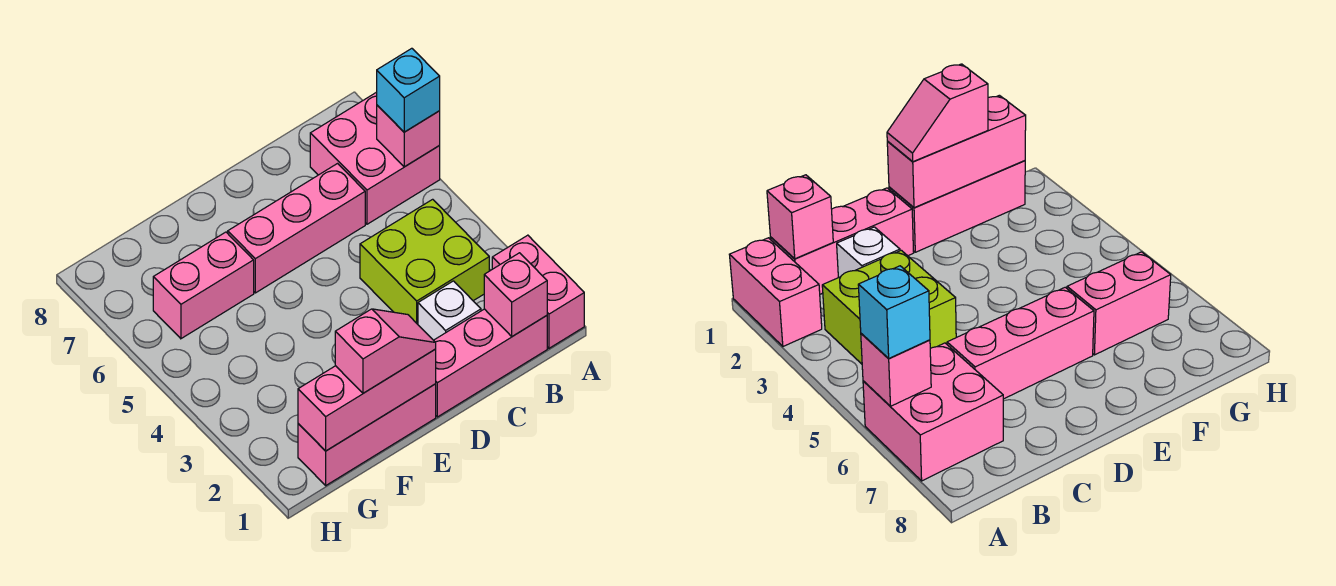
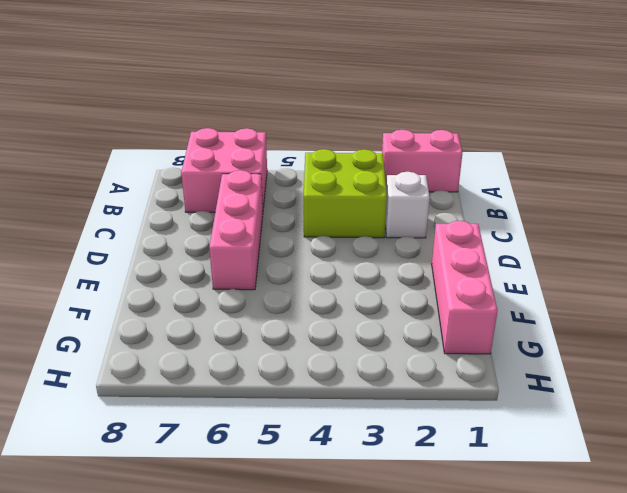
none -> pink 1x3 brick [434,309,547,417]
none -> pink 1x2 brick [153,232,254,339]
none -> pink 1x1 brick [377,105,440,167]

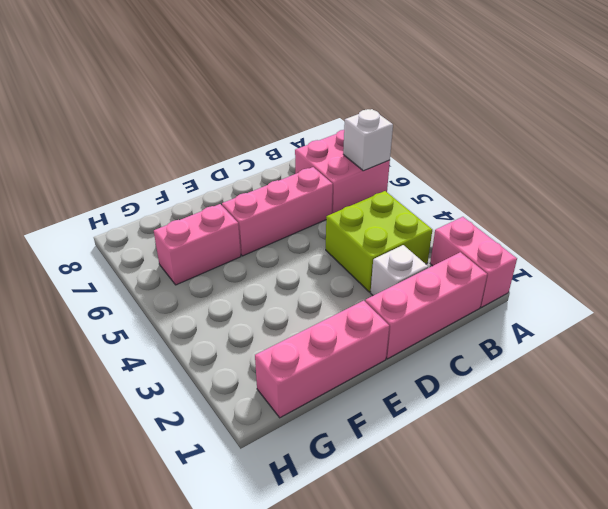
white 1x1 brick [343,109,393,171] -> pink 1x1 brick [377,105,440,167]
none -> pink 1x1 brick [484,253,547,336]
none -> pink 1x3 brick [298,349,436,451]
none -> cyan 1x1 brick [377,48,440,132]

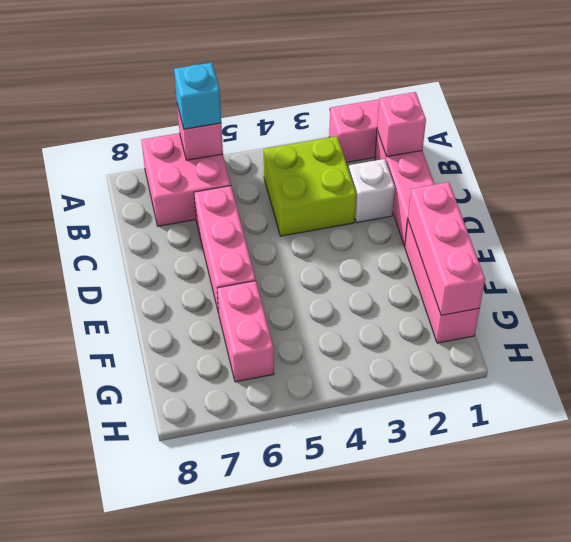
none -> pink 1x2 slope [335,309,436,393]

